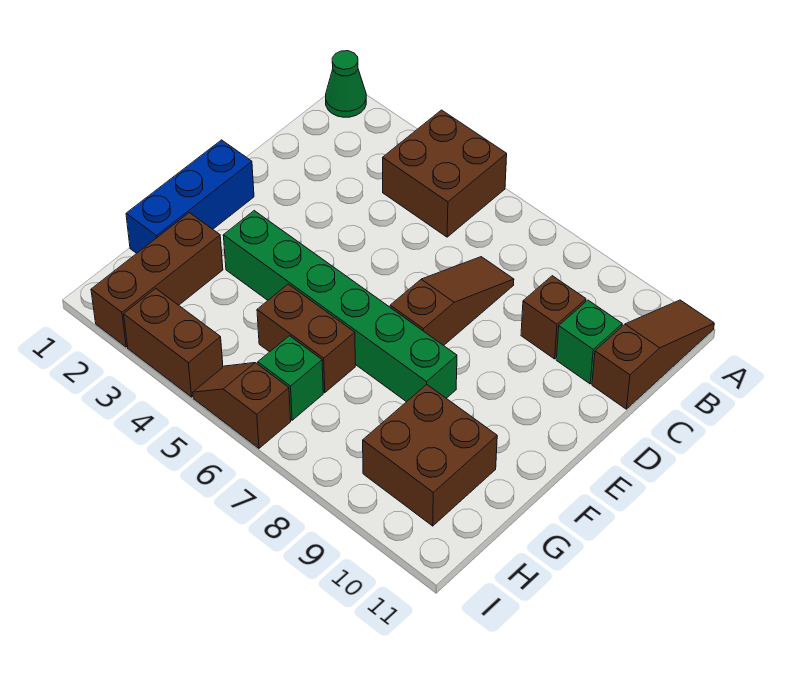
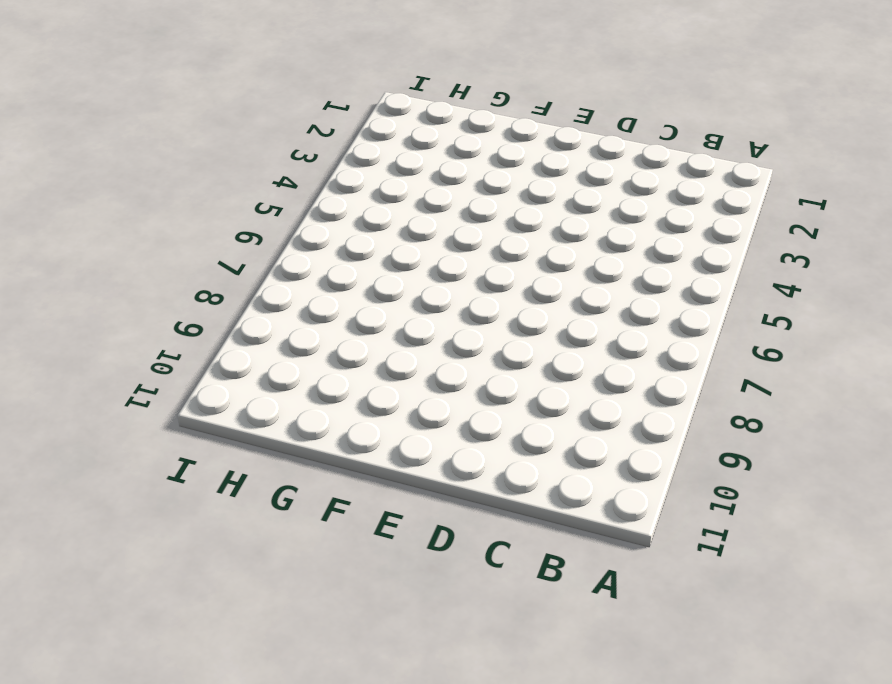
none -> green 1x1 cone [326,51,366,117]
none -> brown 2x2 brick [383,110,507,237]
none -> brown 1x3 slope [592,300,714,409]

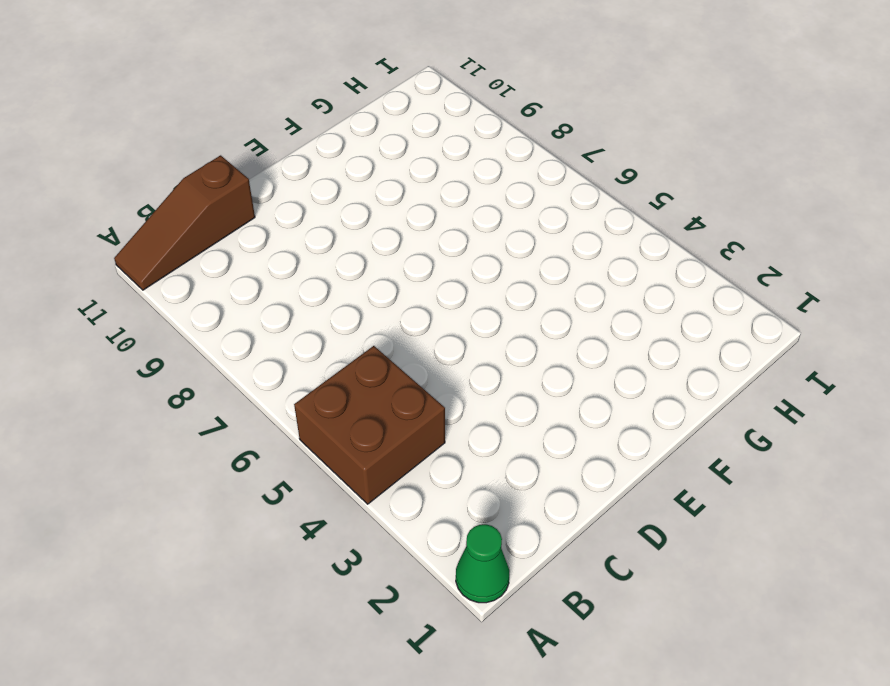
none -> brown 1x3 slope [390,257,514,346]
none -> brown 1x1 brick [521,276,586,359]
none -> green 1x1 brick [556,300,622,384]

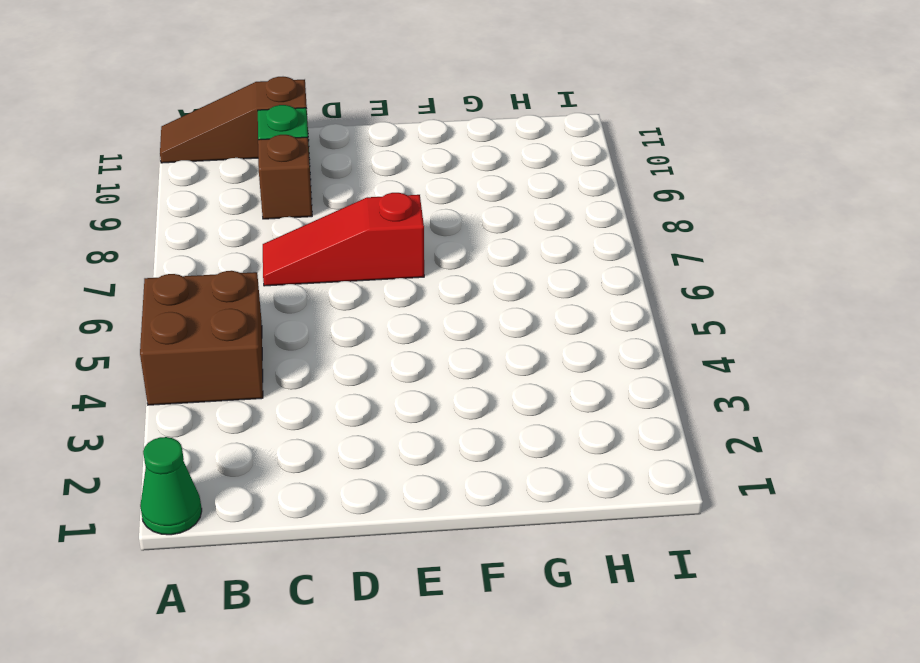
red 1x3 slope [263,193,424,286] -> brown 1x3 slope [390,257,514,346]
none -> blue 1x3 brick [126,140,254,253]
none -> green 1x6 brick [223,211,457,402]
none -> brown 1x3 brick [91,213,223,347]

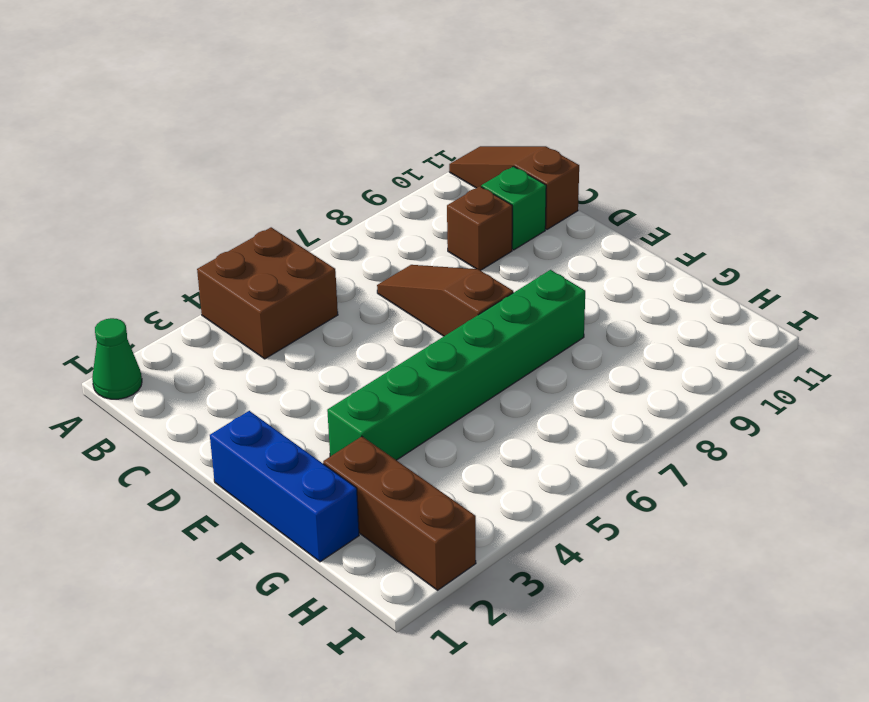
none -> brown 1x2 brick [257,284,355,393]
none -> brown 2x2 brick [363,385,497,526]
none -> green 1x1 brick [258,336,323,420]

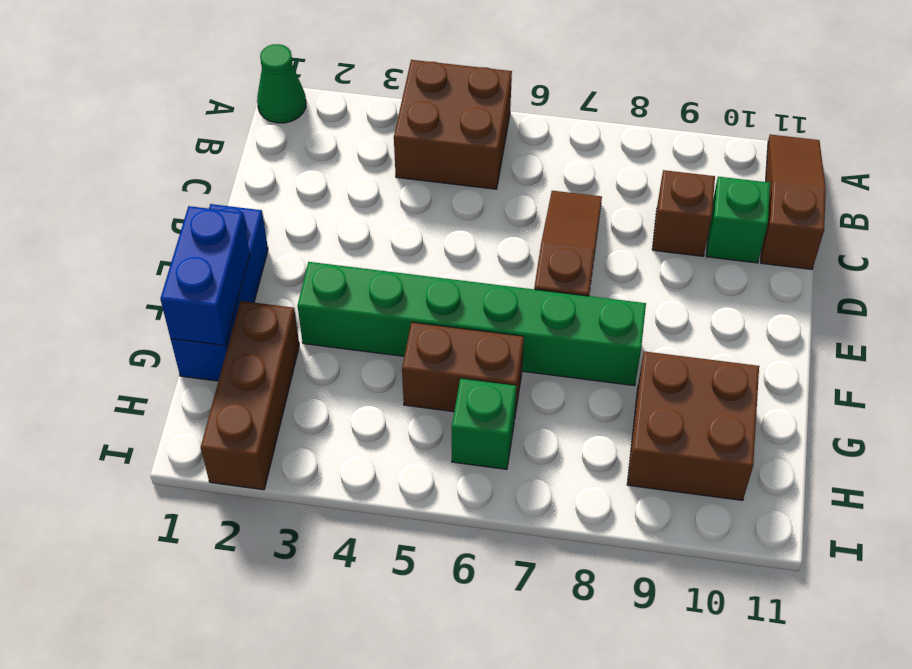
blue 1x2 brick [160,206,250,345] -> none
none -> brown 1x2 brick [124,288,223,397]
none -> brown 1x2 slope [193,363,291,448]

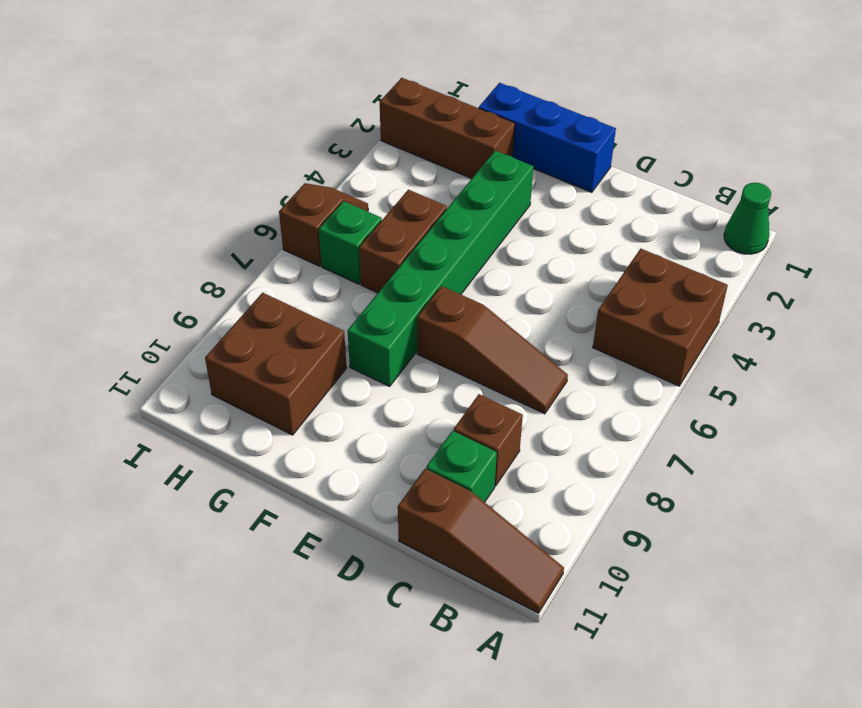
none -> brown 1x2 brick [124,288,223,397]

